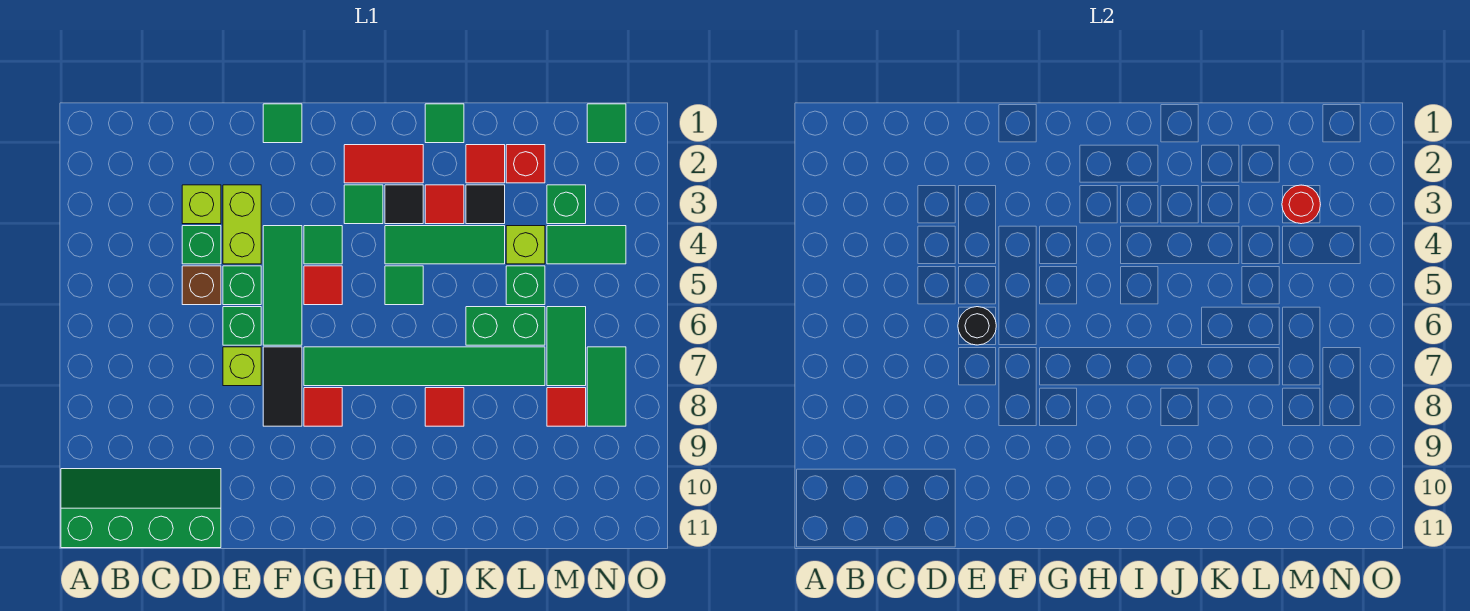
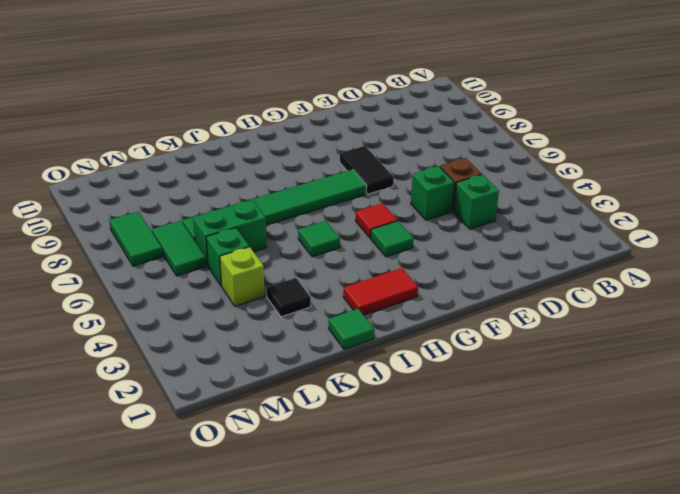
none -> green 2x4 slope [61,469,221,548]
none -> lime 1x1 brick [182,185,221,224]
none -> lime 1x2 brick [223,185,261,264]
none -> green 1x1 brick [223,307,261,345]

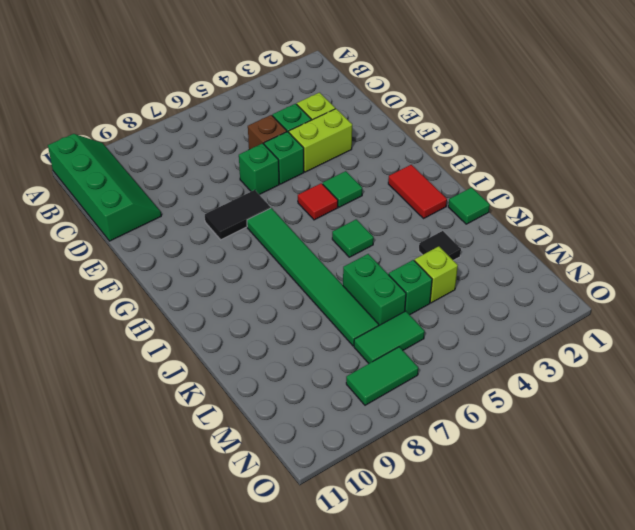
none -> lime 1x1 brick [223,347,261,386]
none -> green 1x1 tile [263,104,302,143]
none -> green 1x3 tile [263,226,302,345]
none -> red 1x1 tile [304,388,342,426]

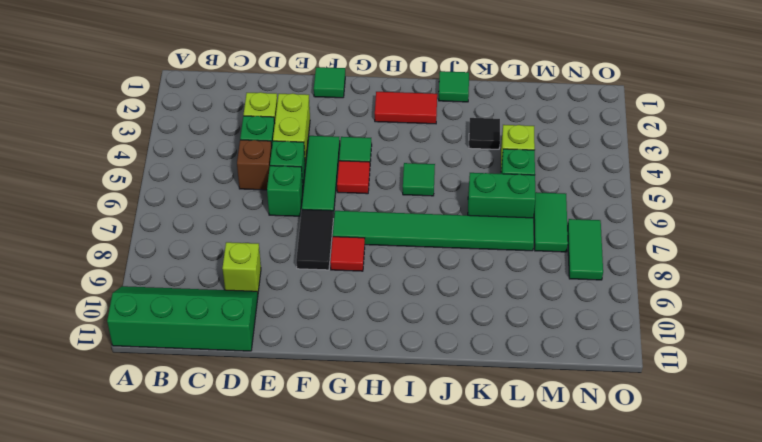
lime 1x1 brick [222,242,261,291] -> lime 1x1 brick moved to [223,347,261,386]
none -> green 1x1 tile [344,185,383,224]
none -> black 1x1 tile [385,185,423,224]
none -> green 1x3 tile [385,226,505,264]
none -> red 1x1 tile [425,185,464,224]

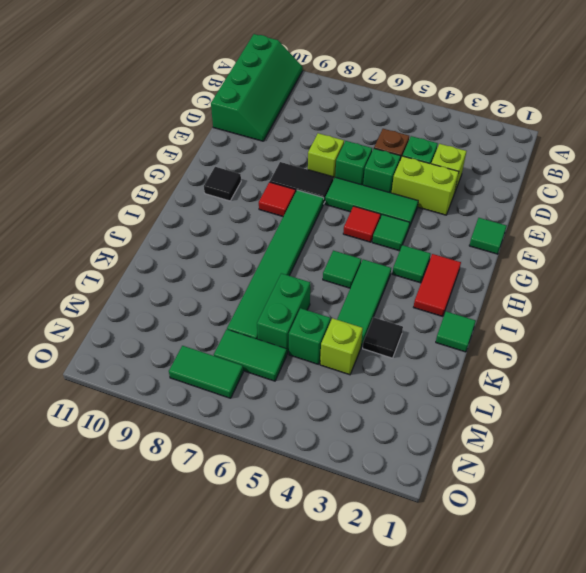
black 1x1 tile [204,167,241,201] -> black 1x1 tile moved to [385,185,423,224]
none -> red 1x1 tile [425,185,464,224]
none -> red 1x1 tile [425,388,464,426]
none -> red 1x1 tile [466,145,505,183]
none -> red 1x1 brick [506,145,545,183]

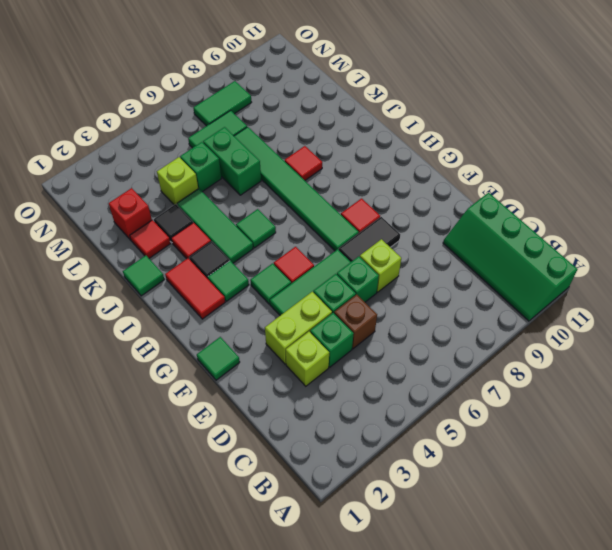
none -> green 1x1 brick [547,185,586,224]
none -> green 1x2 tile [547,226,626,264]
none -> red 1x1 tile [547,388,586,426]
none -> green 1x1 tile [587,104,626,143]

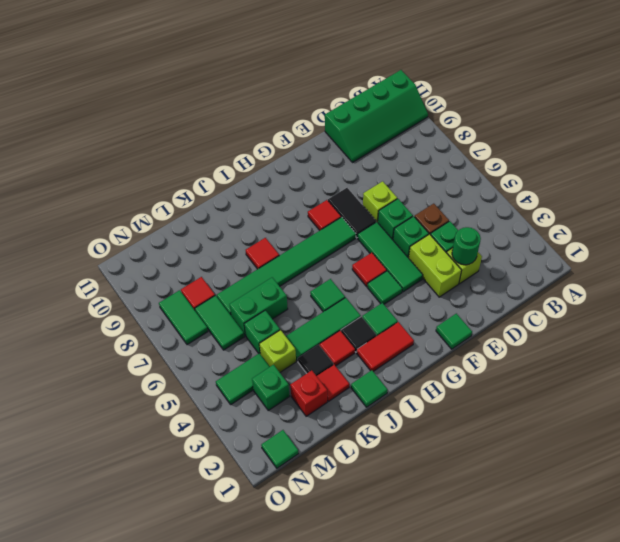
green 1x1 round brick [452,227,481,265] -> none
none -> black 1x1 round brick [958,307,996,345]
none -> red 1x1 round brick [1282,185,1320,224]

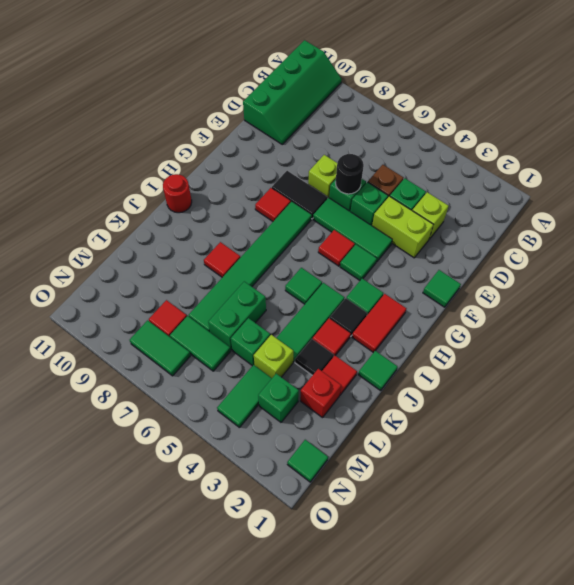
red 1x1 round brick [163,174,192,213] -> red 1x1 round brick moved to [1282,185,1320,224]

